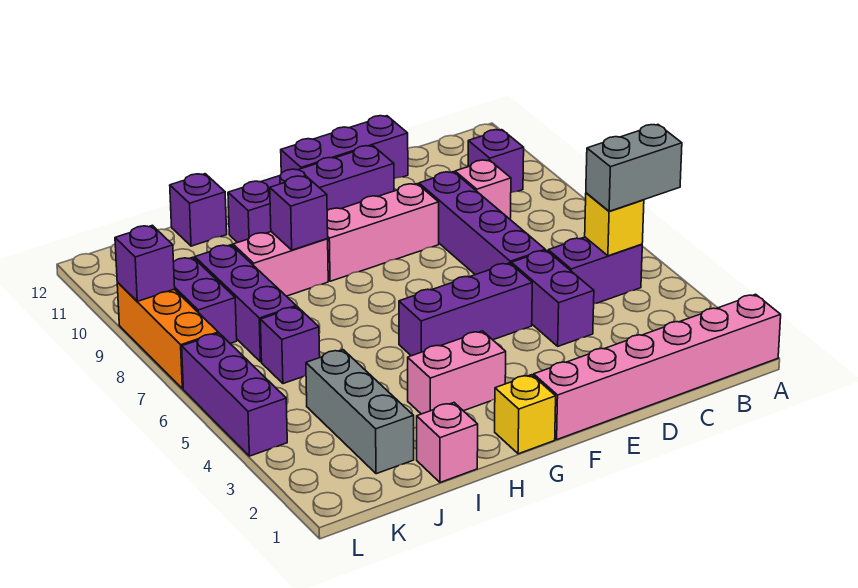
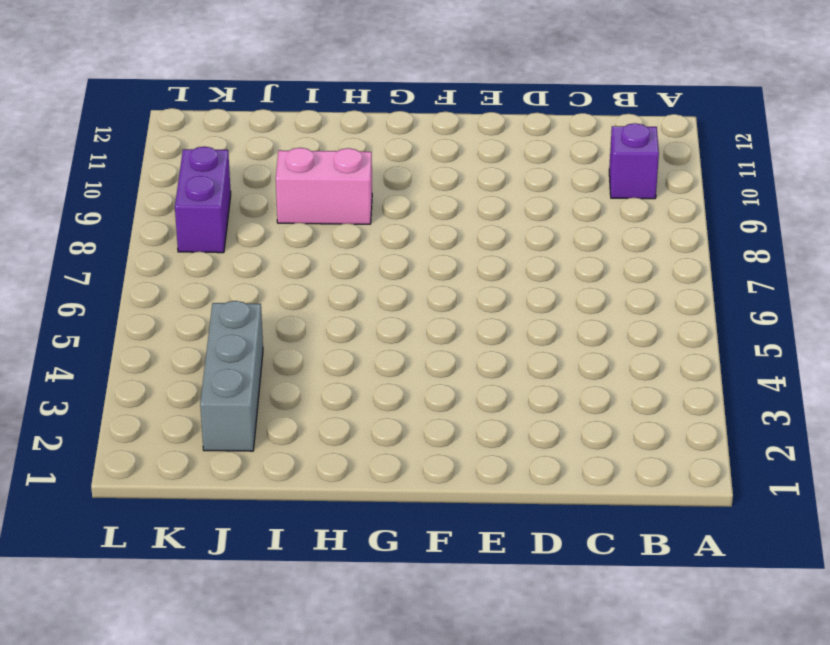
none -> pink 1x6 brick [534,294,781,439]
none -> purple 1x2 brick [548,237,642,304]
none -> pink 1x1 brick [455,160,511,219]

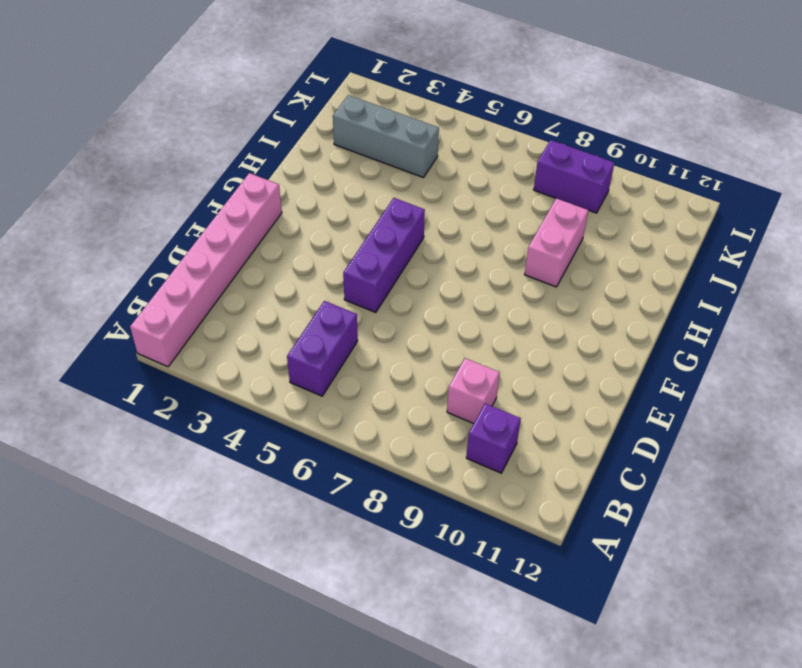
none -> purple 1x2 brick [511,250,594,346]
none -> purple 1x4 brick [419,172,545,275]
none -> purple 1x3 brick [281,116,408,179]

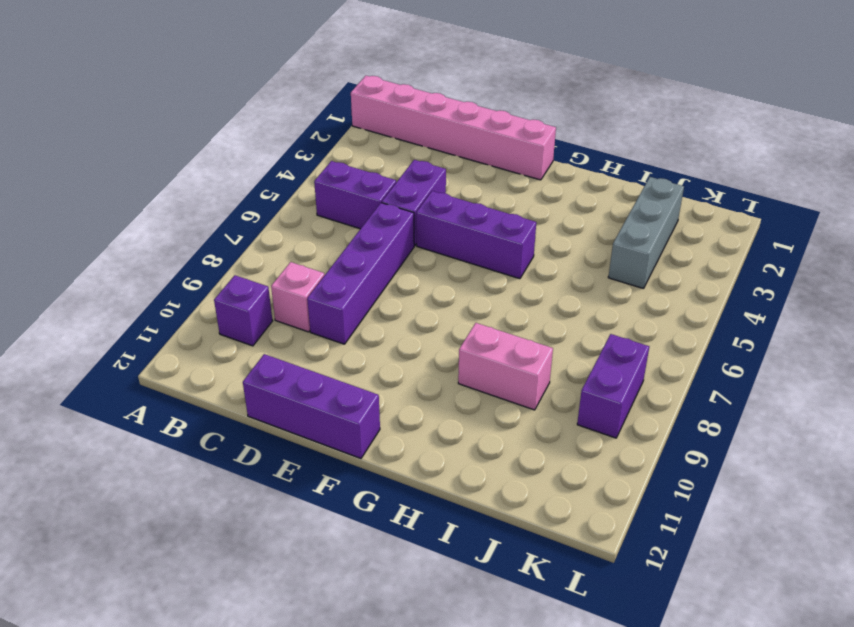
none -> pink 1x3 brick [327,184,439,281]
none -> purple 1x4 brick [228,146,394,243]
none -> yellow 1x1 brick [495,375,556,454]

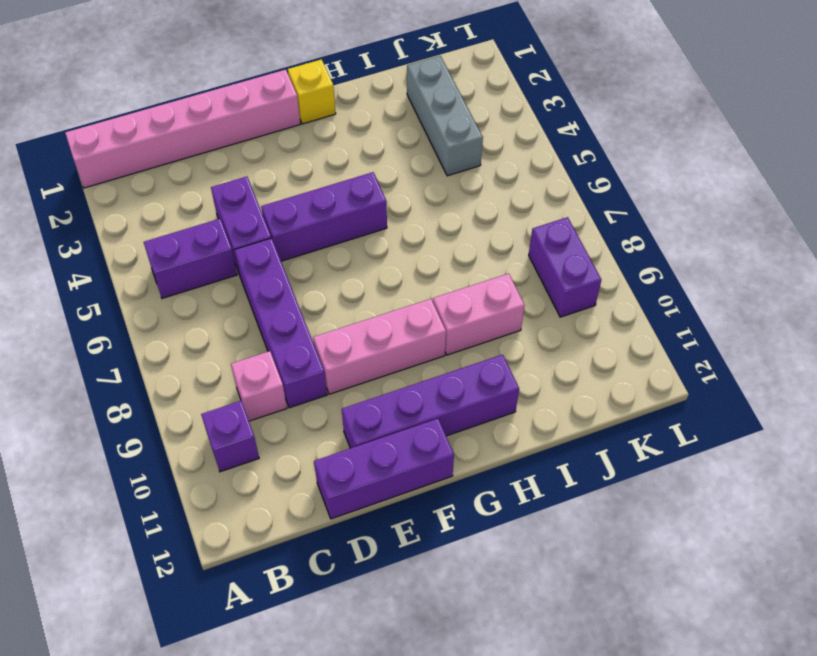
none -> pink 1x2 brick [408,331,506,414]
none -> pink 1x1 brick [417,403,478,482]
none -> purple 1x1 brick [170,174,227,246]

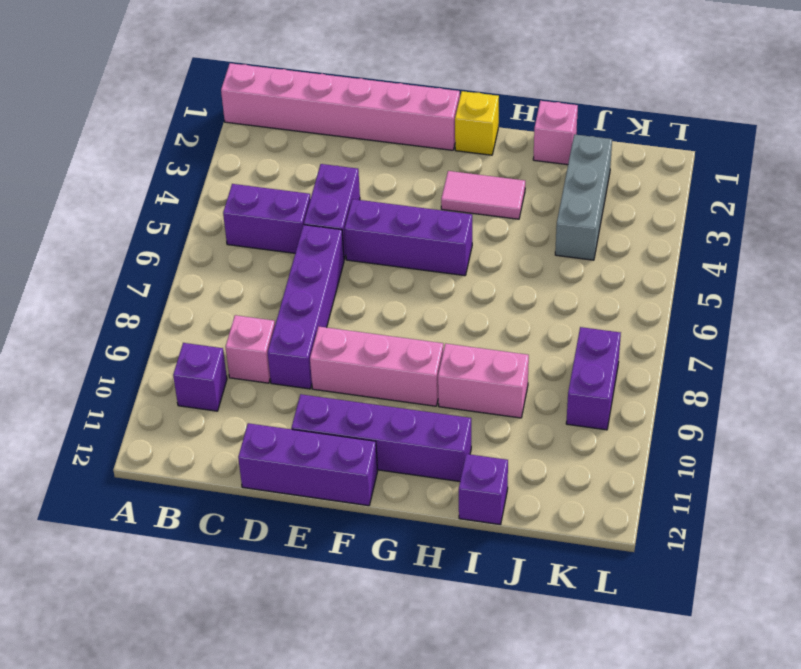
pink 1x2 tile [441,171,525,219] -> pink 1x2 brick [408,331,506,414]
none -> purple 1x1 brick [260,307,320,384]
none -> purple 1x3 brick [195,245,296,362]
none -> purple 1x3 brick [182,333,287,456]

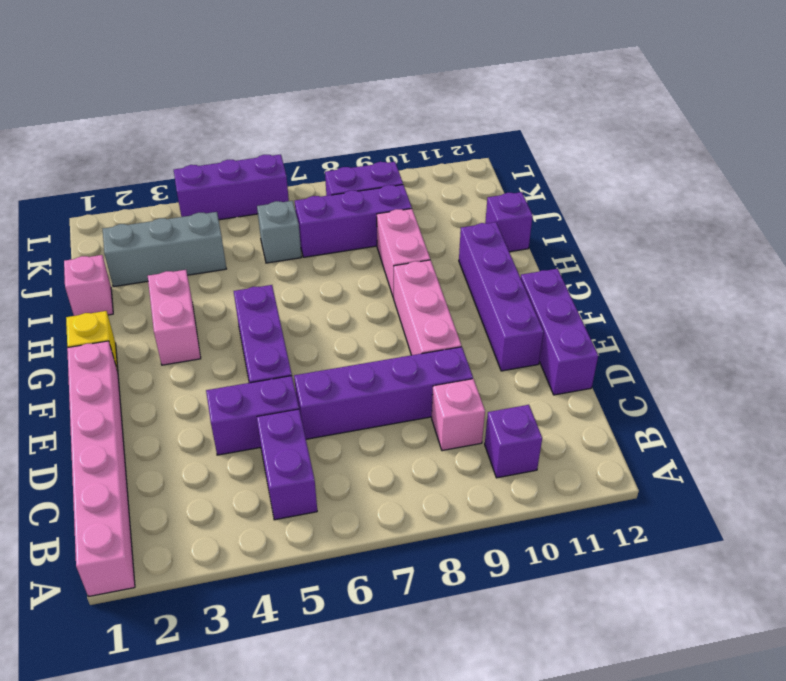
grey 1x1 brick [257,201,301,263] -> purple 1x1 brick [260,307,320,384]
none -> orange 1x3 brick [117,282,218,389]
none -> yellow 1x1 brick [585,193,644,256]
none -> purple 1x1 brick [270,176,328,250]

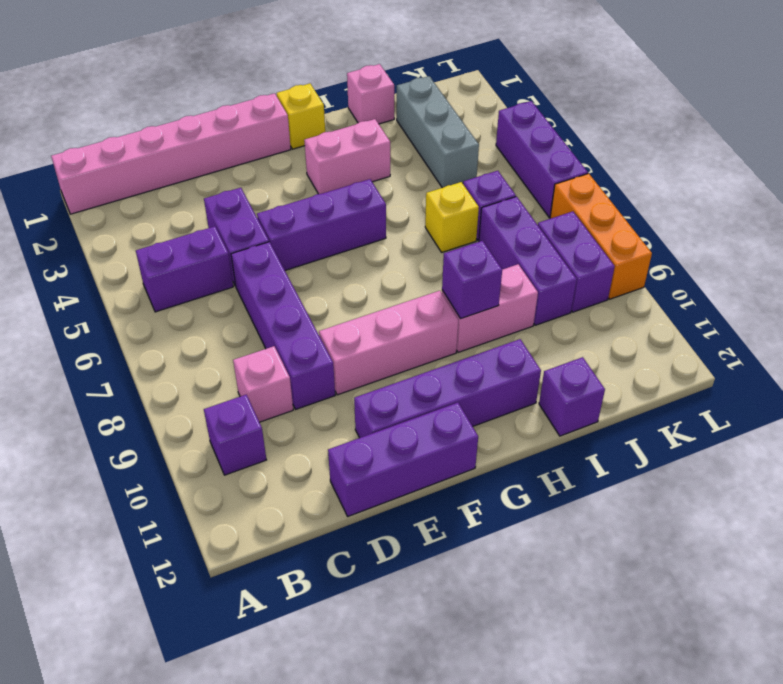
yellow 1x1 brick [425,182,479,252] -> yellow 1x1 brick moved to [585,193,644,256]
none -> purple 1x1 brick [115,225,175,301]
none -> grey 1x2 brick [586,125,682,211]

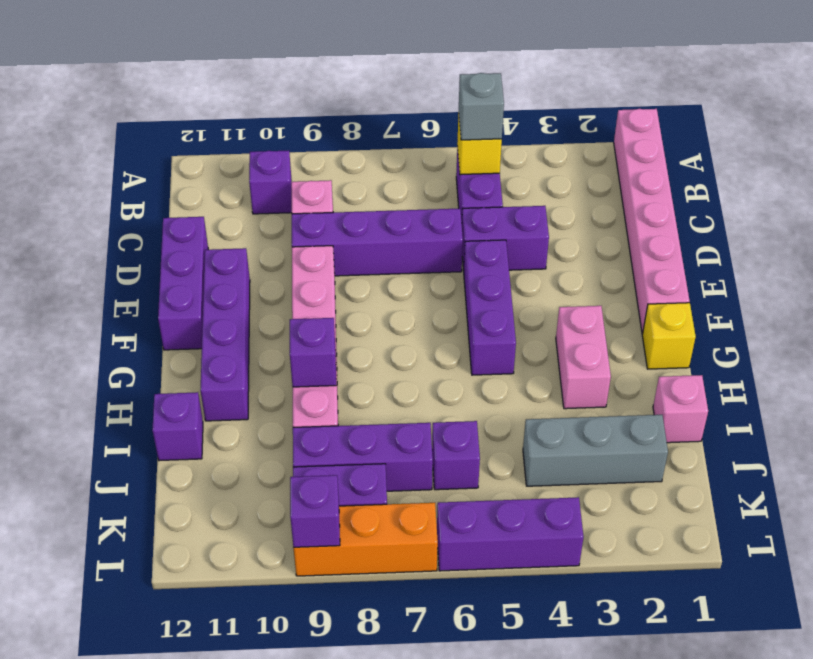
grey 1x1 brick [459,73,504,140] -> grey 1x2 brick [586,125,682,211]

